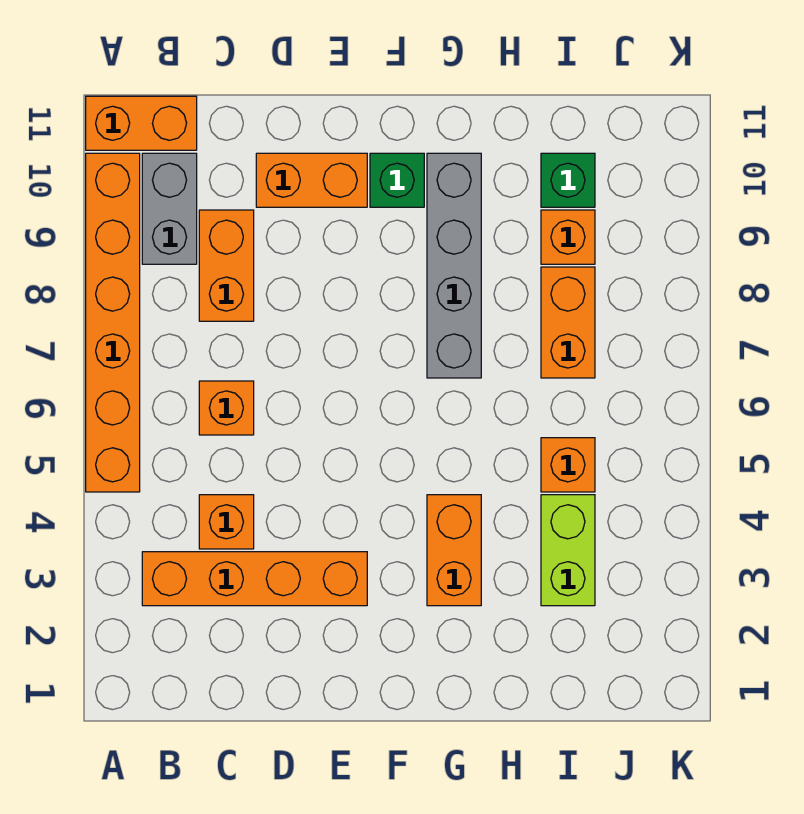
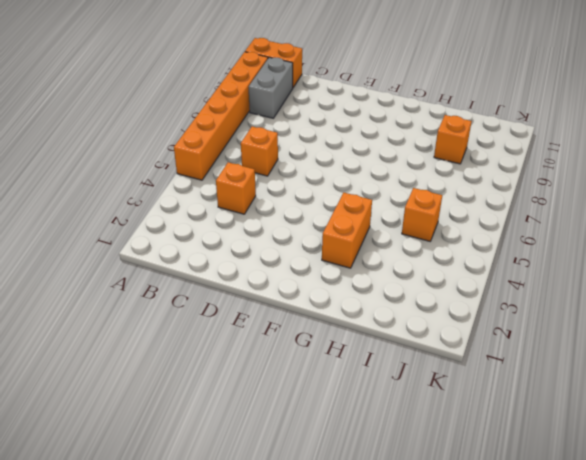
none -> orange 1x4 brick [142,552,367,606]
none -> orange 1x2 brick [199,210,254,321]
none -> orange 1x2 brick [256,153,367,207]

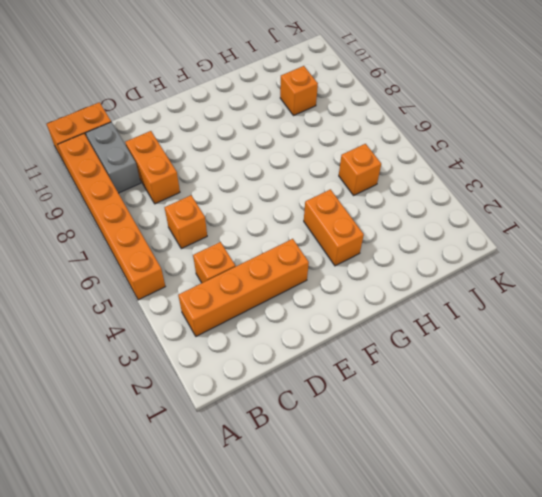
none -> orange 1x2 brick [256,153,367,207]
none -> green 1x1 brick [370,153,424,207]
none -> grey 1x4 brick [427,153,481,378]

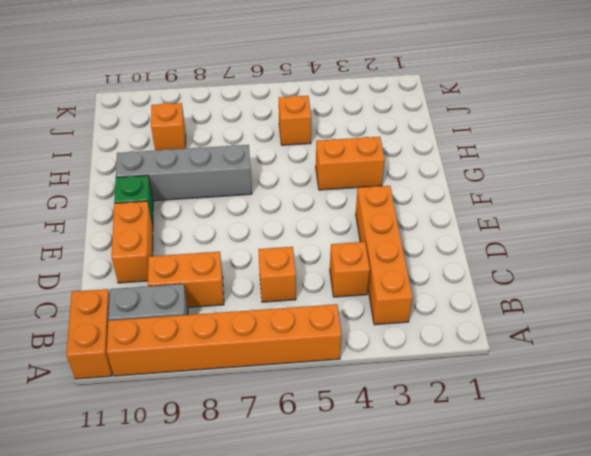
none -> lime 1x2 brick [541,495,595,606]
none -> orange 1x2 brick [541,267,595,378]
none -> green 1x1 brick [541,153,595,207]

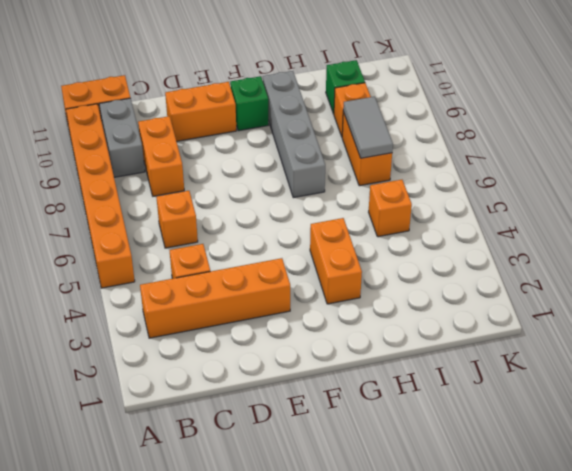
grey 1x2 tile [343,97,393,158] -> none
none -> lime 1x2 brick [541,495,595,606]

